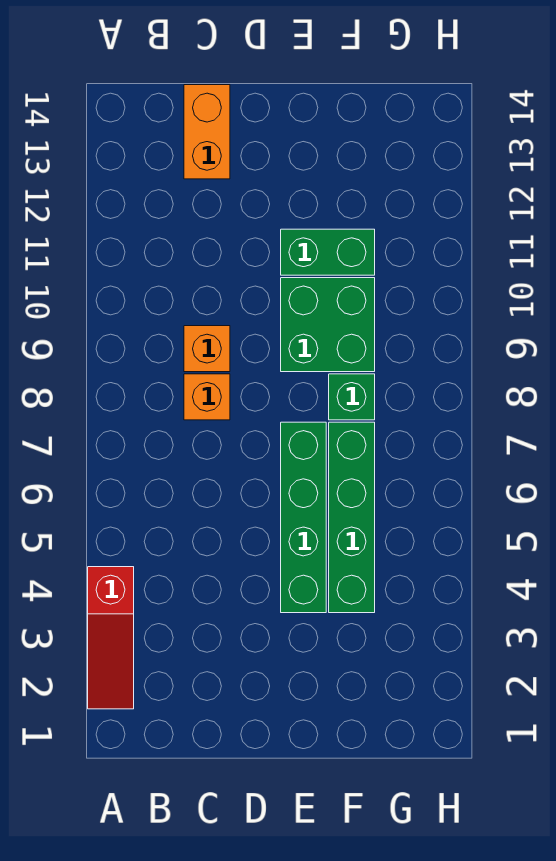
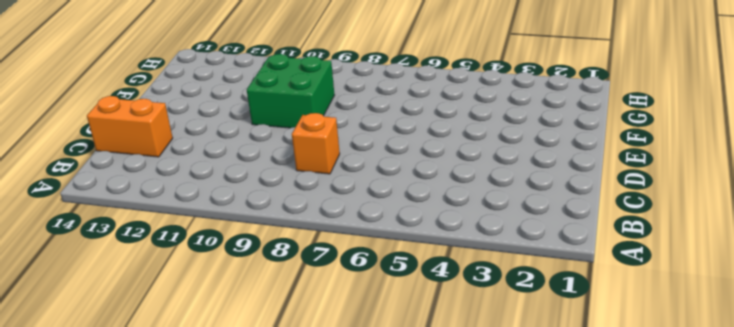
none -> red 1x3 slope [88,567,134,709]
none -> orange 1x1 brick [184,326,230,372]

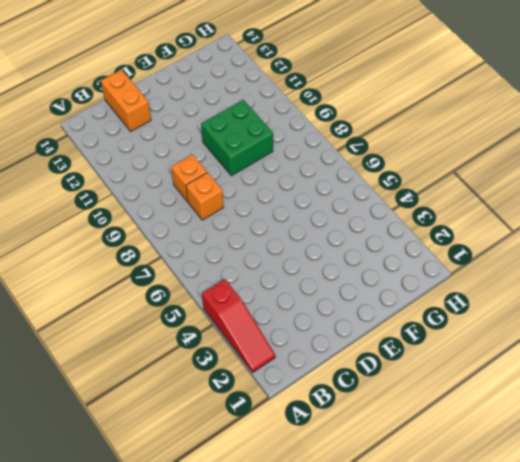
none -> green 1x4 brick [281,422,326,613]
none -> green 1x2 brick [281,229,375,275]

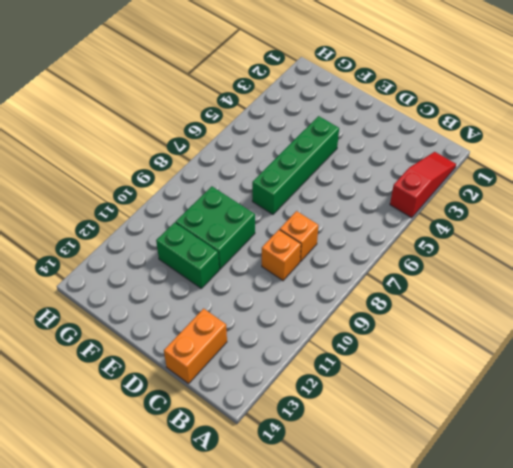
none -> green 1x4 brick [329,422,375,613]
none -> green 1x1 brick [329,374,375,420]

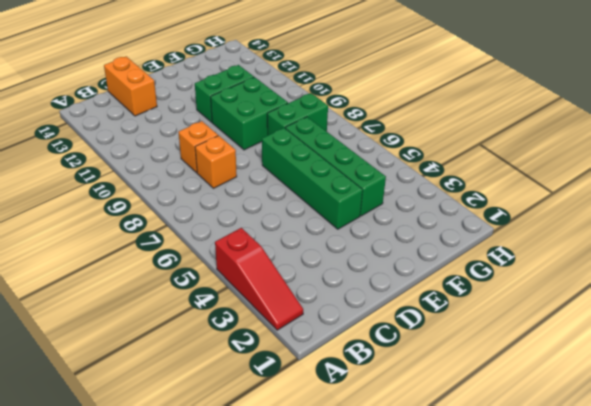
green 1x2 brick [267,93,328,135] -> green 1x1 brick [329,374,375,420]

